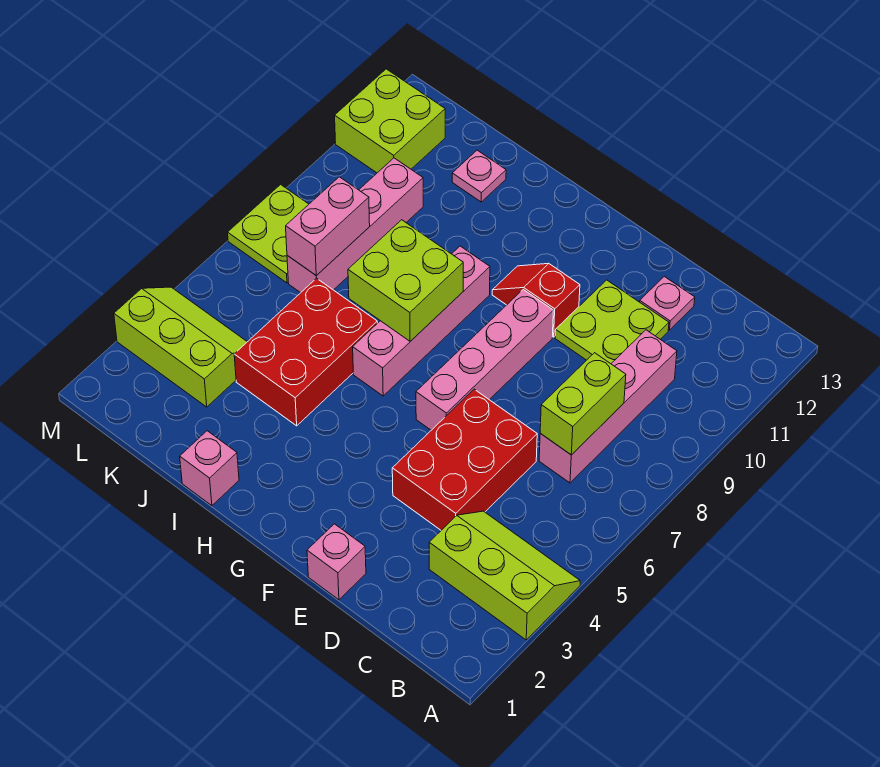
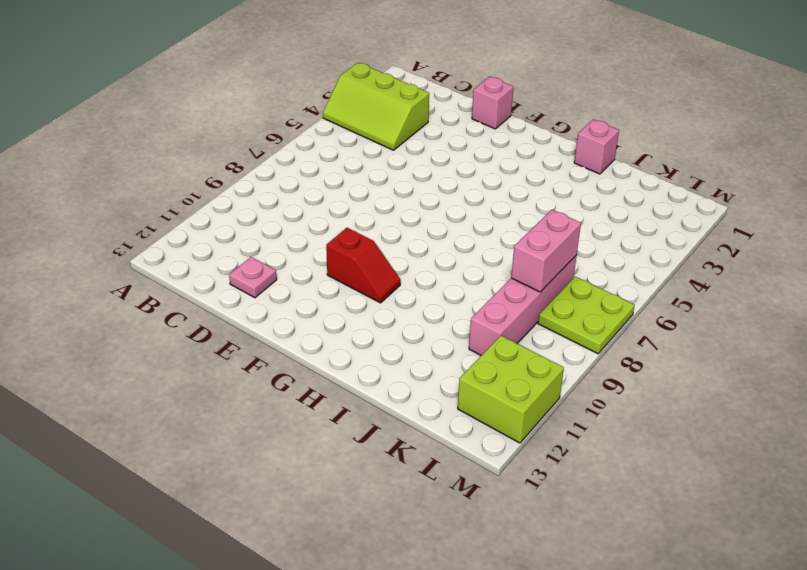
none -> pink 1x4 brick [539,330,677,483]
none -> red 2x3 brick [392,389,537,530]
none -> lime 2x2 plate [555,280,669,364]

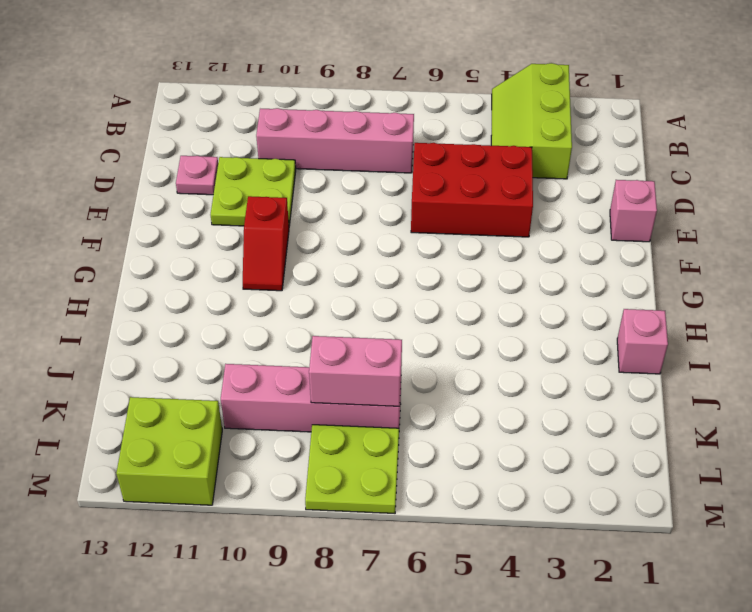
none -> pink 1x4 brick [416,290,553,430]
none -> pink 1x4 brick [353,246,490,396]
none -> red 2x3 brick [234,278,377,426]

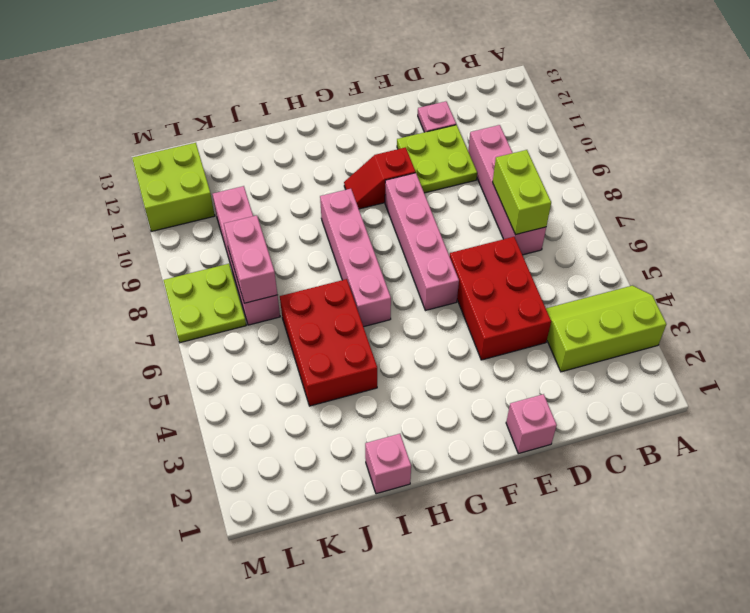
none -> pink 1x1 plate [452,150,506,202]
none -> lime 2x3 slope [114,287,247,407]
none -> lime 2x2 brick [348,220,463,341]

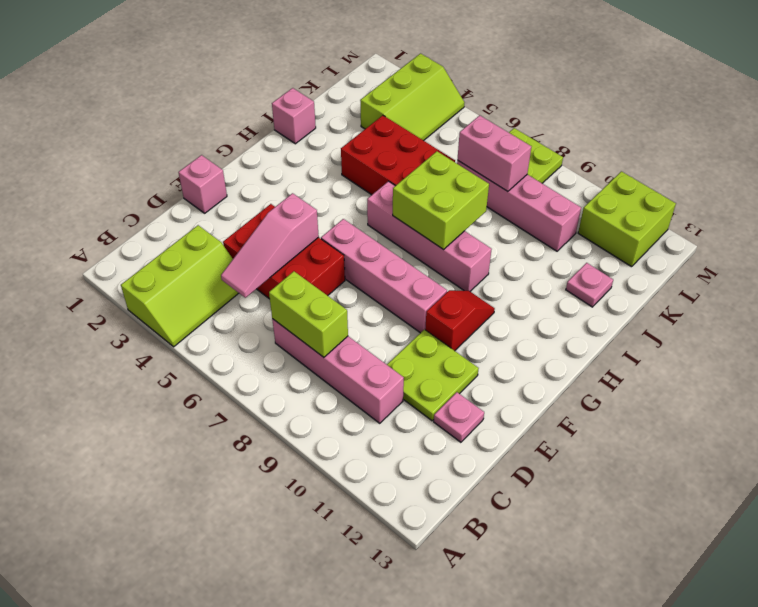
pink 1x3 slope [221,193,319,298] -> none

